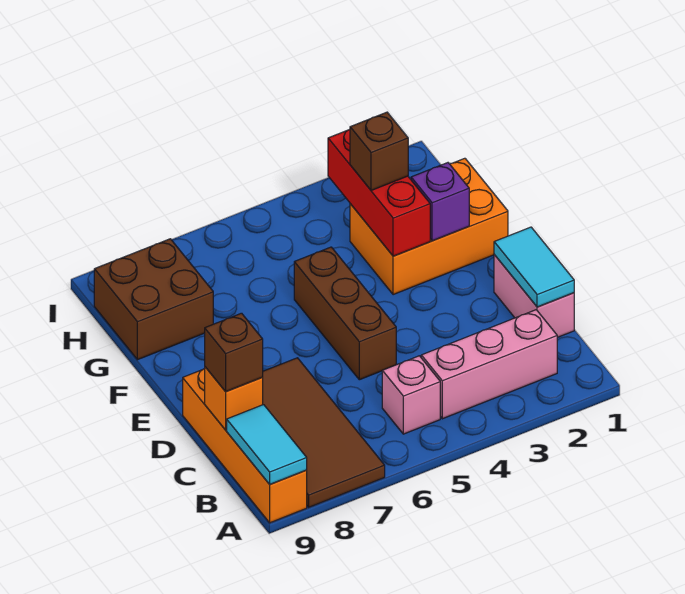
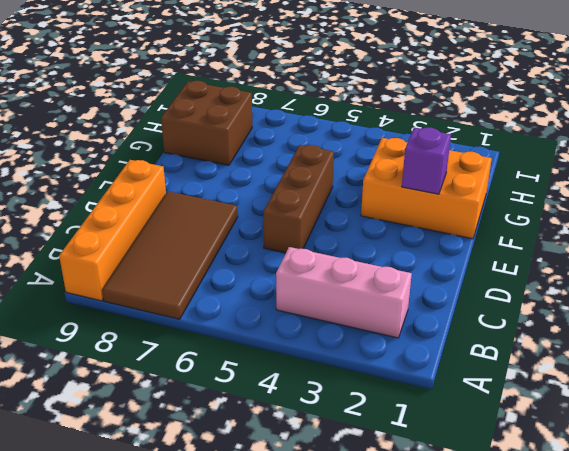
none -> pink 1x1 brick [382,356,440,434]
none -> pink 1x2 brick [494,255,574,338]
none -> cyan 1x2 tile [227,405,307,484]

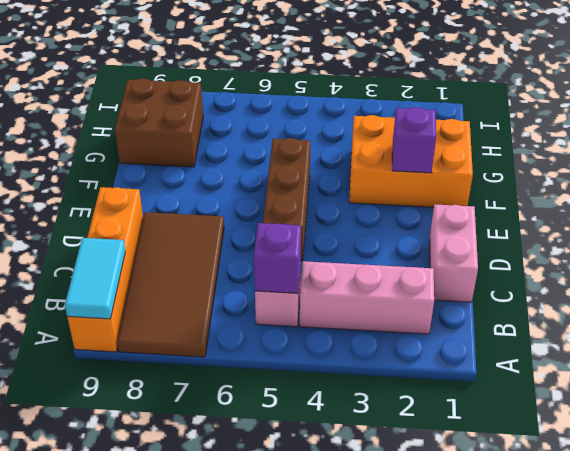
purple 1x1 brick [254,223,301,293] -> none
none -> cyan 1x2 tile [494,227,574,307]
none -> orange 1x1 brick [205,367,263,430]
none -> red 1x3 brick [328,129,430,256]

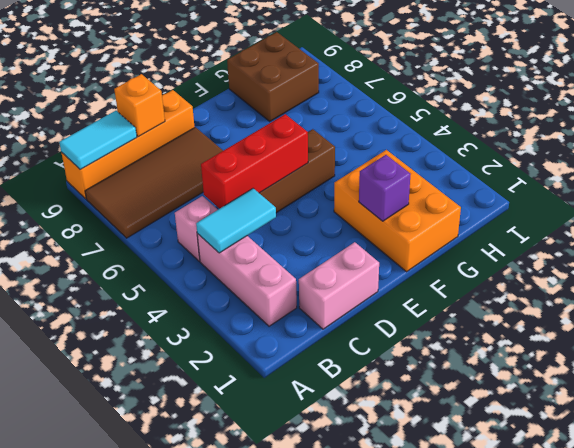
cyan 1x2 tile [196,188,276,253] -> cyan 1x2 tile moved to [494,227,574,307]
red 1x3 brick [201,114,308,209] -> red 1x3 brick moved to [328,129,430,256]
none -> brown 1x1 brick [205,313,263,392]
none -> brown 1x1 brick [350,112,408,190]

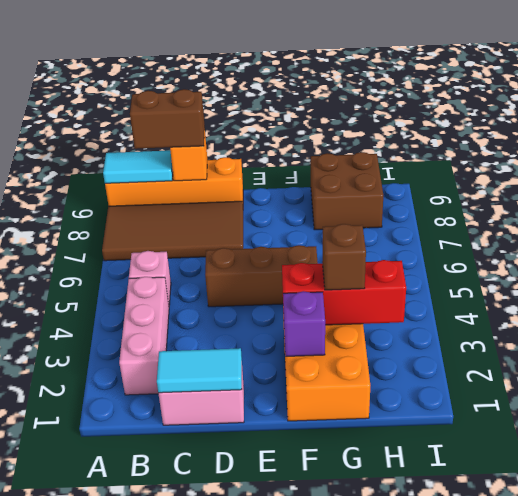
brown 1x2 brick [130,89,205,149] -> brown 1x1 brick [205,313,263,392]

